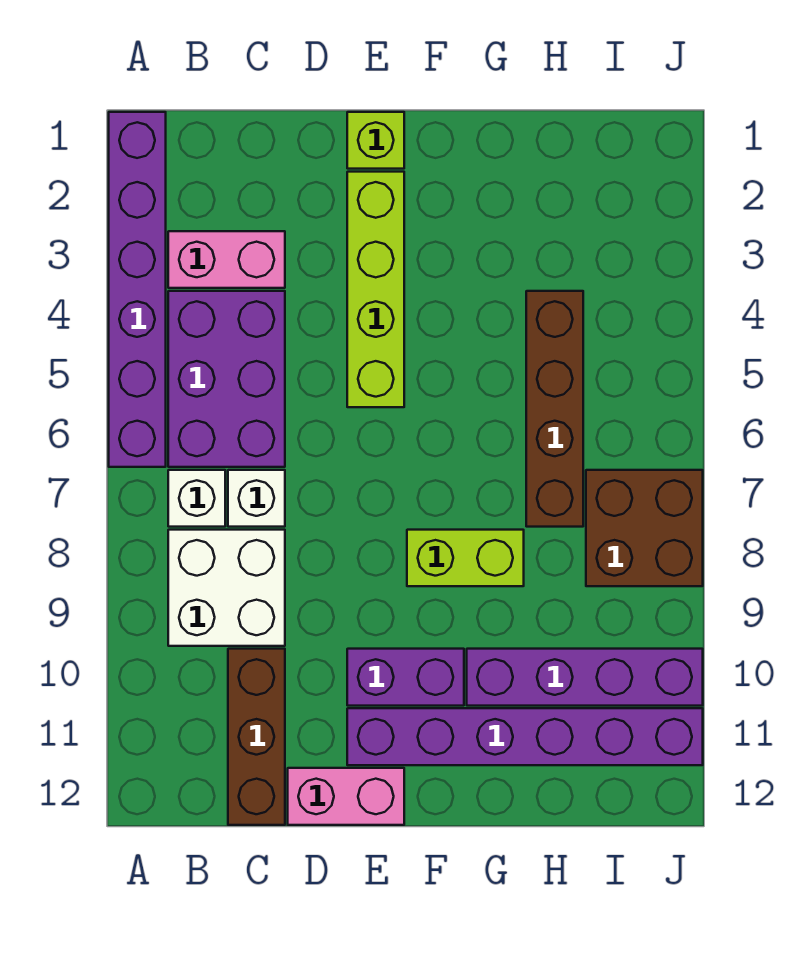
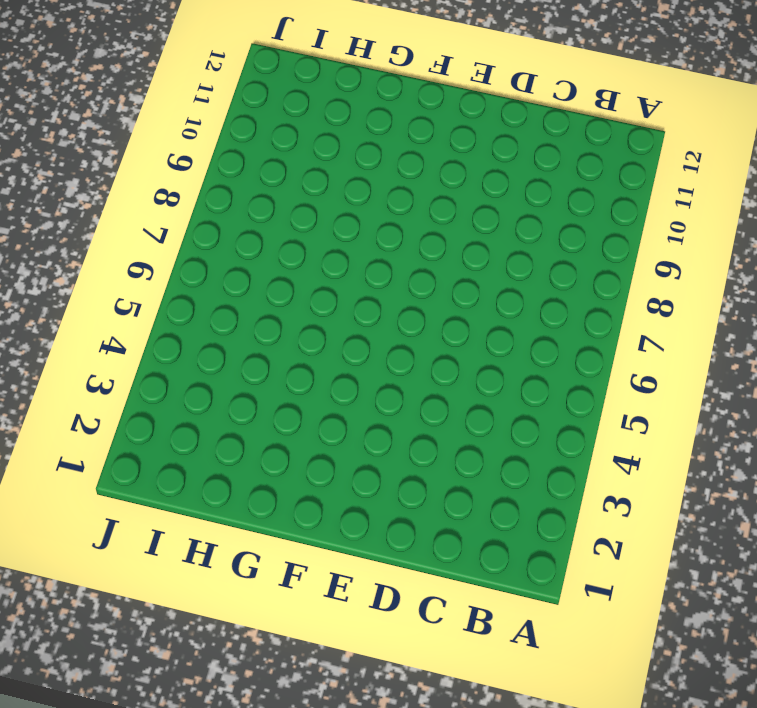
none -> purple 1x6 brick [109,112,166,467]
none -> pink 1x2 brick [168,231,285,288]
none -> purple 2x3 brick [168,291,285,467]

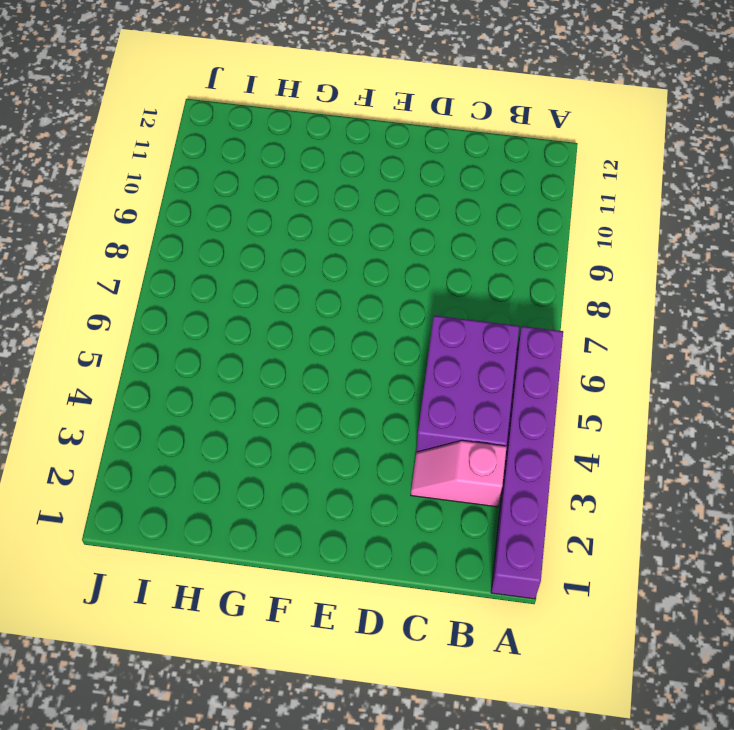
pink 1x2 slope [411,441,507,507] -> pink 1x2 brick [168,231,285,288]
none -> white 1x1 brick [168,470,225,527]
none -> white 2x2 brick [168,530,285,646]
none -> white 1x1 brick [228,470,285,527]

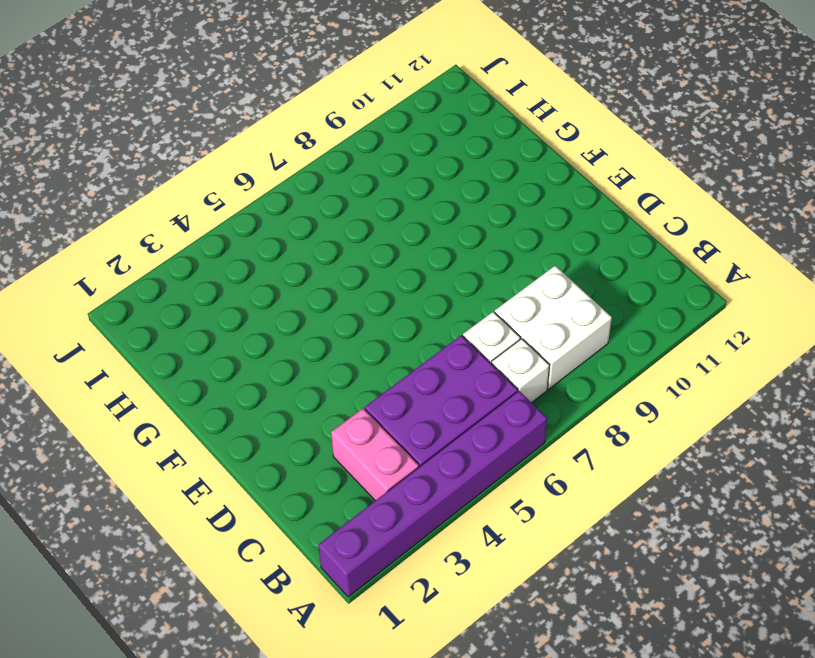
none -> brown 1x3 brick [228,649,285,825]
none -> pink 1x2 brick [288,768,404,825]
none -> lime 1x1 brick [347,112,404,169]

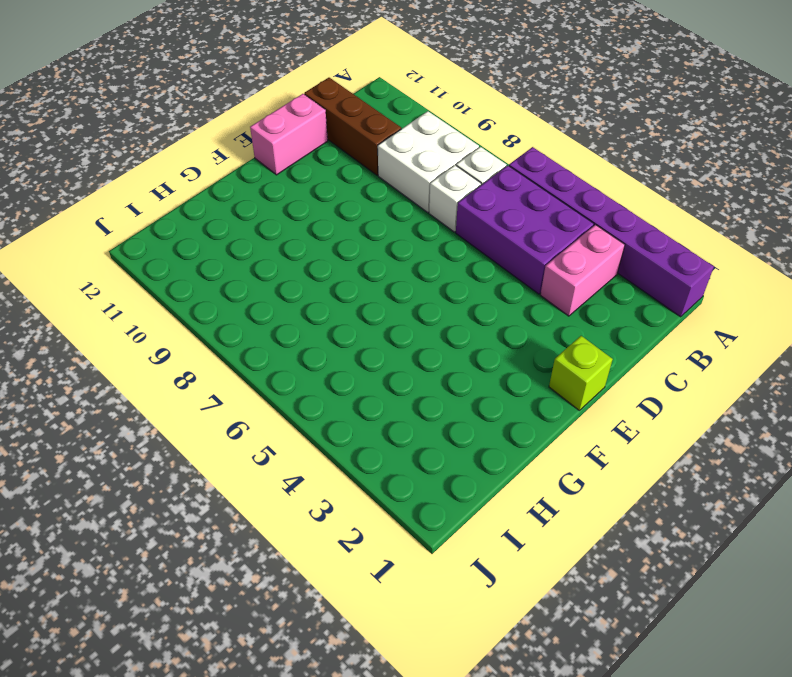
none -> lime 1x4 brick [347,172,404,407]
none -> purple 1x2 brick [347,649,464,706]
none -> purple 1x6 brick [347,708,703,765]

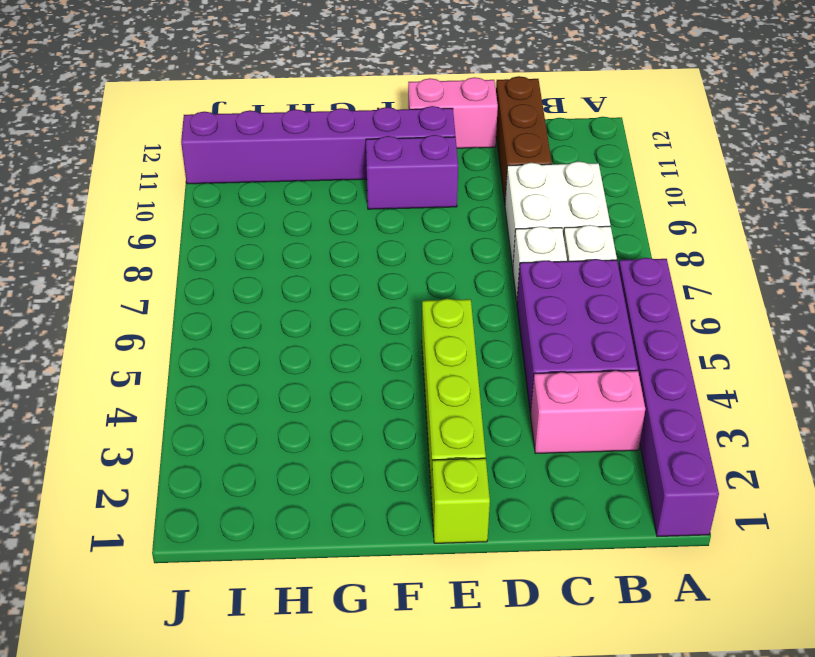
none -> lime 1x2 brick [407,530,524,586]
none -> purple 1x4 brick [467,649,703,706]
none -> brown 1x4 brick [526,291,583,527]

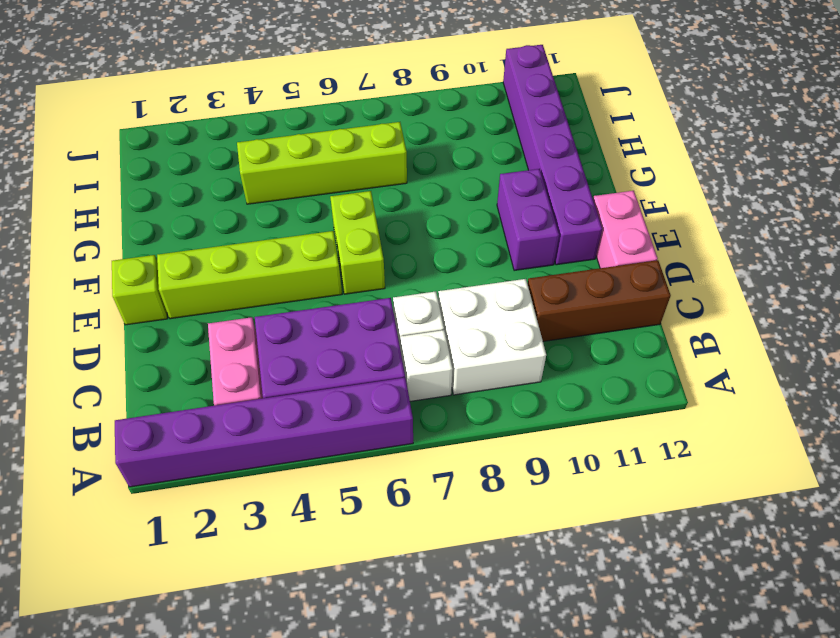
lime 1x2 brick [330,191,385,294] -> lime 1x2 brick moved to [407,530,524,586]
lime 1x4 brick [237,122,407,204] -> brown 1x4 brick [526,291,583,527]
none -> purple 1x4 brick [467,649,703,706]
none -> brown 2x2 brick [586,470,703,586]

